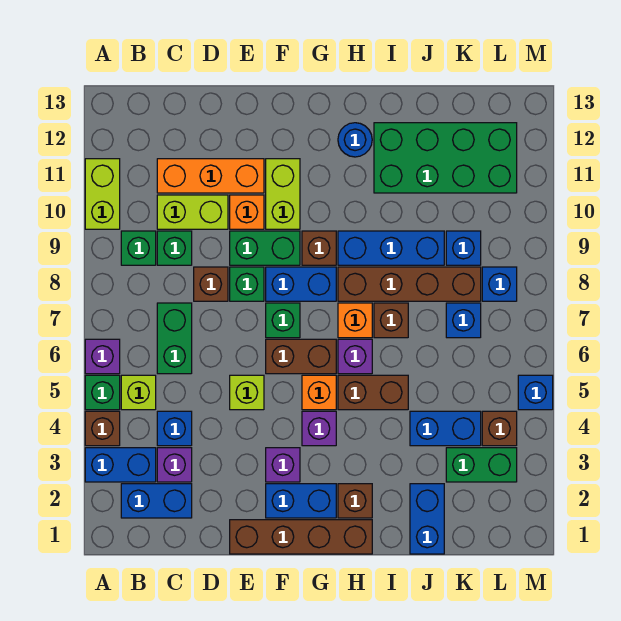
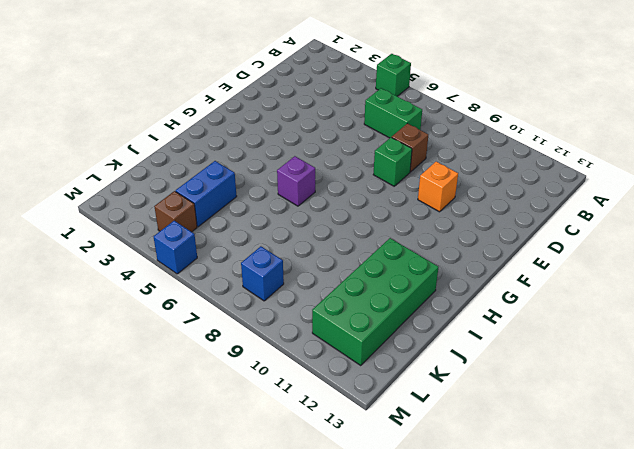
none -> blue 1x2 brick [85,448,156,482]
none -> brown 1x1 brick [85,411,120,446]
none -> purple 1x1 brick [85,339,120,374]
none -> lime 1x2 brick [85,159,120,229]

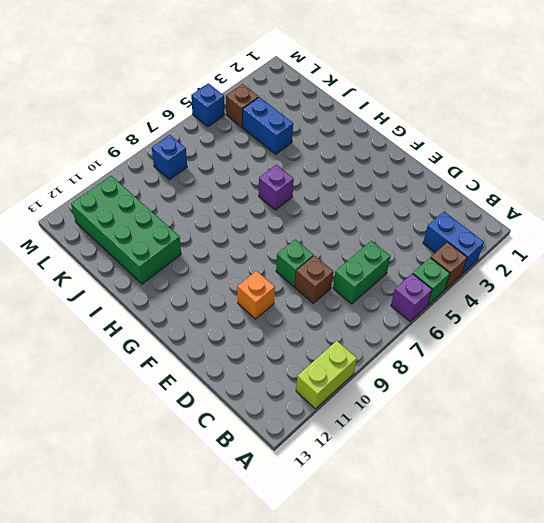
none -> blue 1x2 brick [121,484,192,518]
none -> lime 1x1 brick [121,375,156,410]
none -> green 1x1 brick [121,231,156,265]
none -> purple 1x1 brick [157,448,192,482]

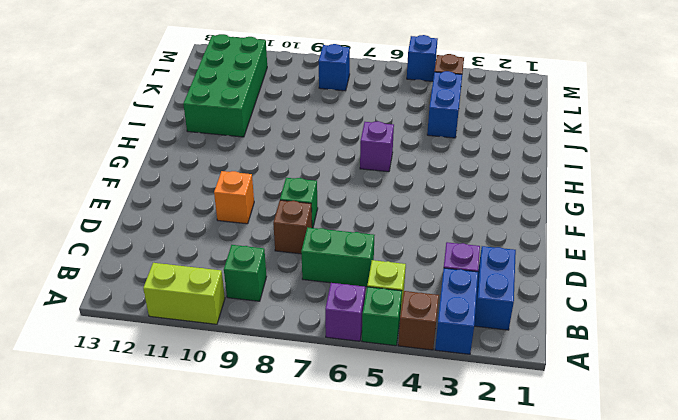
none -> blue 1x1 brick [157,411,192,446]
none -> green 1x1 brick [157,231,192,265]
none -> lime 1x2 brick [157,195,228,229]
none -> orange 1x3 brick [157,159,264,193]

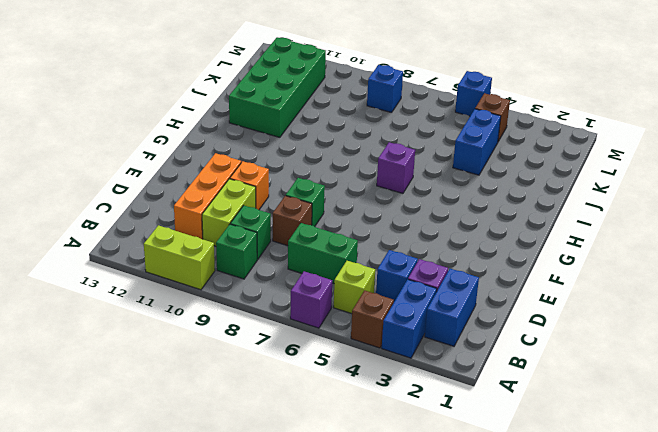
none -> green 1x1 brick [85,375,120,410]
none -> brown 1x4 brick [230,520,372,554]
none -> lime 1x1 brick [230,375,264,410]
none -> green 1x2 brick [230,231,300,265]

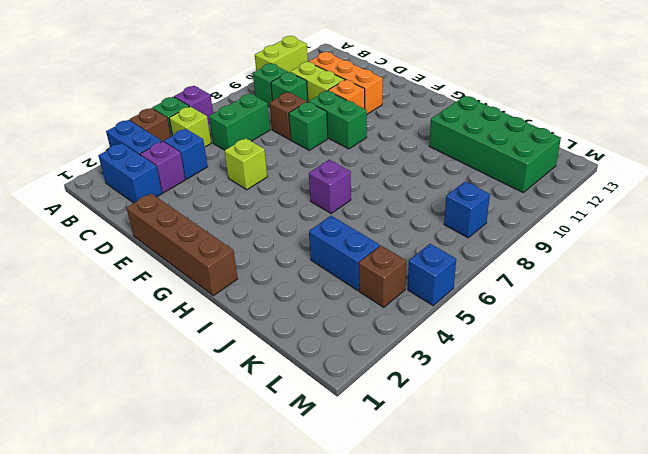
none -> blue 1x2 brick [266,484,336,518]
none -> purple 1x1 brick [266,448,300,482]
none -> brown 1x2 brick [266,339,336,374]
none -> green 1x1 brick [266,303,300,338]

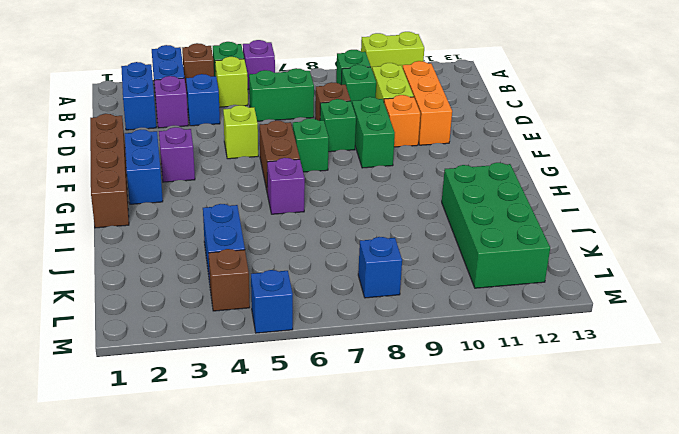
none -> blue 1x2 brick [266,267,336,301]
none -> lime 1x2 brick [266,159,300,229]
none -> purple 1x1 brick [302,411,336,446]
none -> orange 1x1 brick [302,375,336,410]

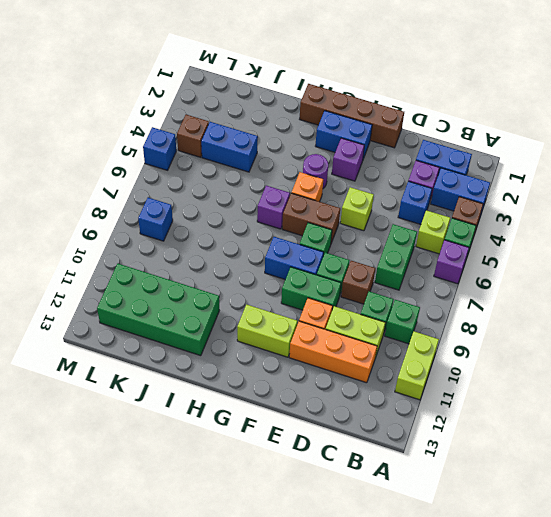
lime 1x2 brick [237,305,297,357] -> lime 1x2 brick turned to [266,159,300,229]
purple 1x1 round brick [303,154,328,188] -> purple 1x1 brick [302,411,336,446]
none -> brown 1x1 brick [302,231,336,265]
none -> brown 1x1 brick [338,484,372,518]
none -> brown 1x2 brick [338,375,408,410]
none -> orange 1x1 brick [338,303,372,338]

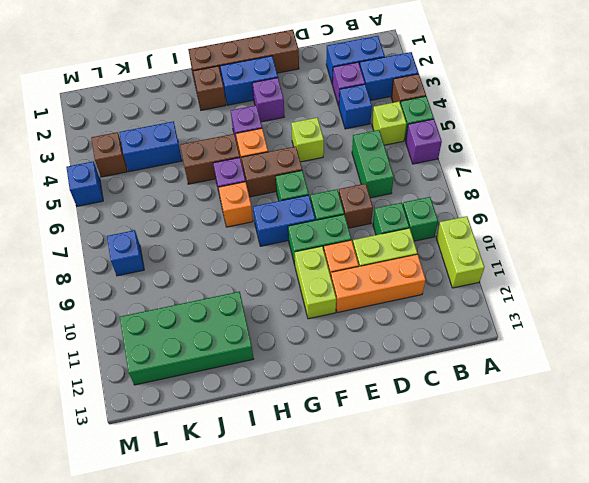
none -> brown 1x1 brick [302,231,336,265]
none -> brown 1x4 brick [338,267,481,301]
none -> blue 1x3 brick [338,231,444,265]
none -> blue 1x1 round brick [338,123,372,157]

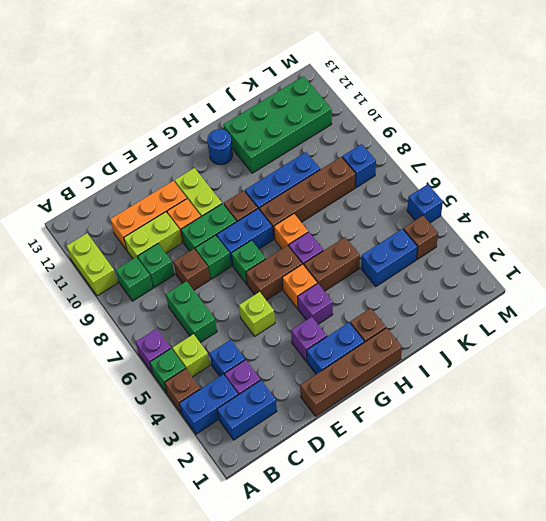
none -> brown 1x1 brick [374,303,408,338]
none -> blue 1x2 brick [410,484,444,554]
none -> green 1x2 brick [446,448,517,482]
none -> blue 1x1 brick [446,303,481,338]

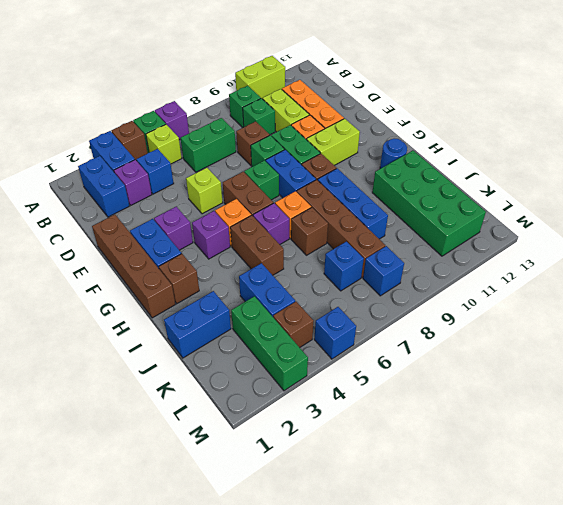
green 1x3 brick [231,296,308,391] -> green 1x2 brick [446,448,517,482]
none -> blue 1x1 brick [446,231,481,265]

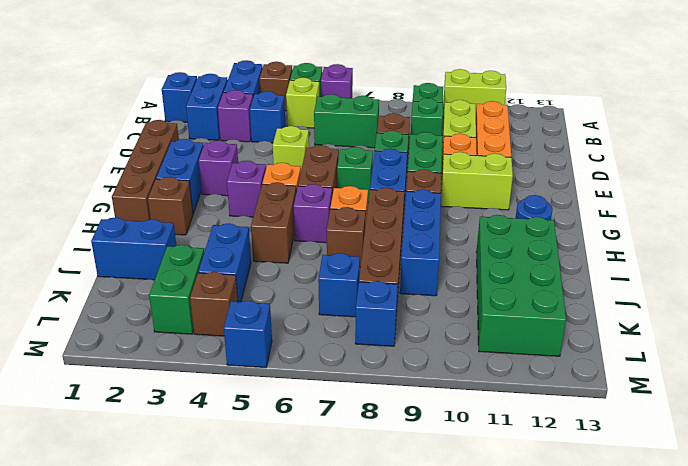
blue 1x1 brick [162,72,197,122] -> blue 1x1 brick moved to [446,231,481,265]

